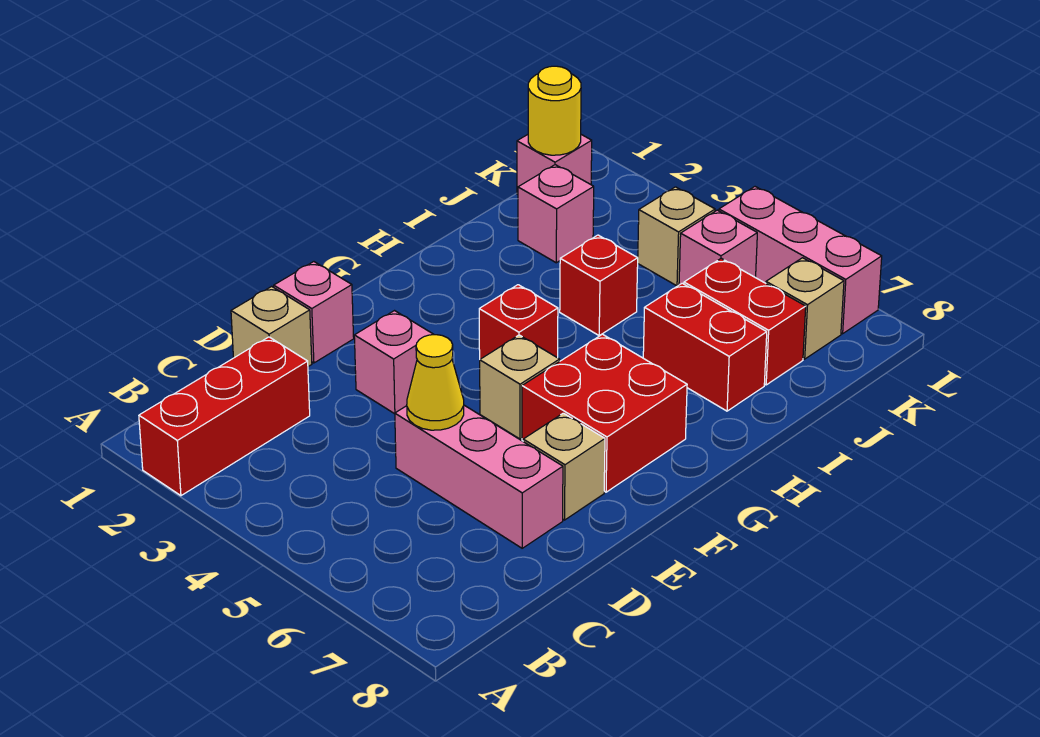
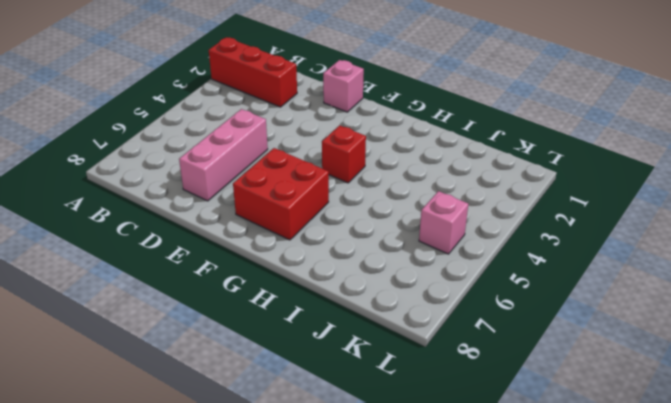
none -> tan 1x1 brick [231,286,312,366]
none -> pink 1x1 brick [354,311,433,414]
none -> tan 1x1 brick [523,413,605,520]

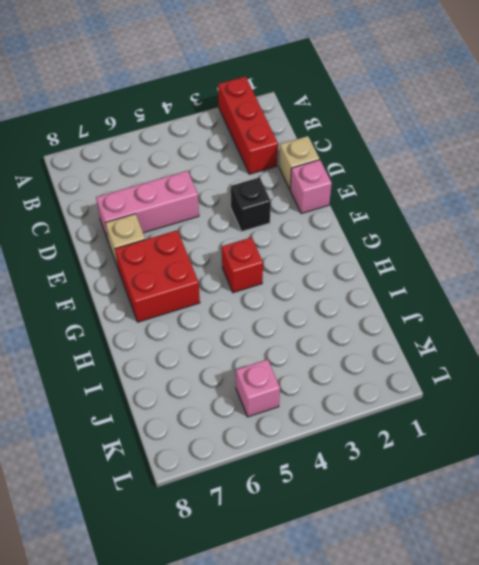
black 1x1 brick [230,177,271,232] -> pink 1x1 brick [354,311,433,414]
none -> tan 1x1 brick [480,335,560,439]
none -> red 1x1 brick [560,235,638,335]
none -> red 1x2 brick [643,283,767,411]

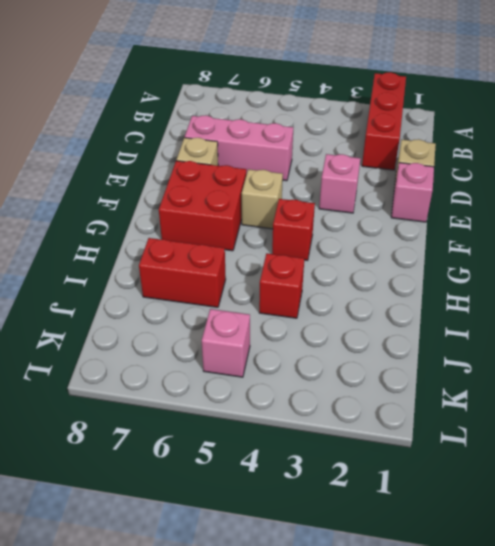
none -> pink 1x1 brick [518,165,594,263]
none -> red 1x2 brick [684,258,806,385]
none -> pink 1x1 brick [517,135,592,194]

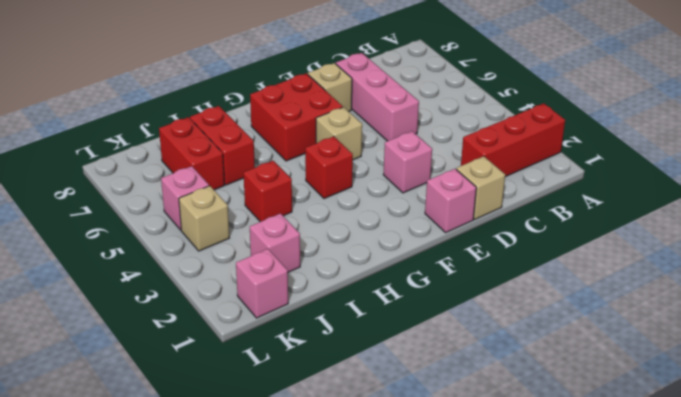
none -> tan 1x1 brick [766,258,844,359]
none -> pink 1x3 brick [719,187,882,334]
none -> yellow 1x1 cone [407,334,464,430]

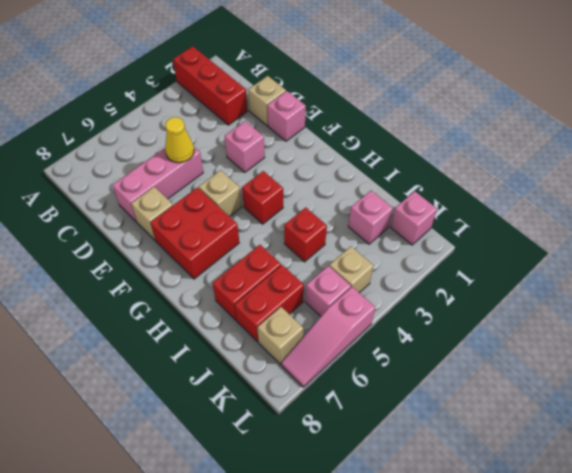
pink 1x3 slope [281,287,375,387] -> pink 1x3 brick [719,187,882,334]
none -> yellow 1x1 round brick [528,66,581,155]

